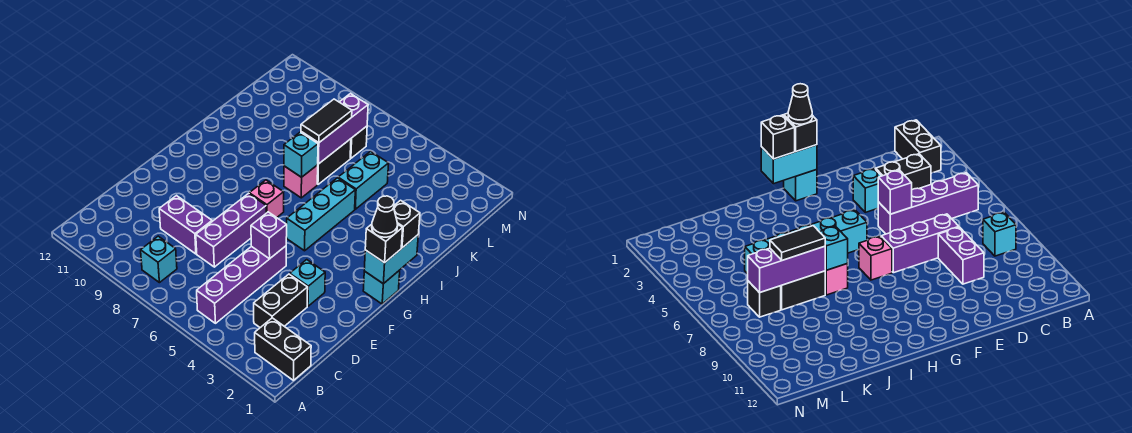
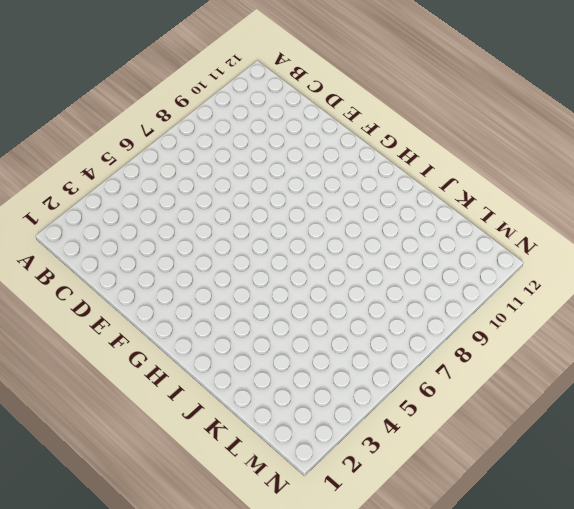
none -> black 1x2 brick [255,318,311,380]
none -> purple 1x4 brick [197,246,286,323]
none -> cyan 1x1 brick [141,236,177,283]

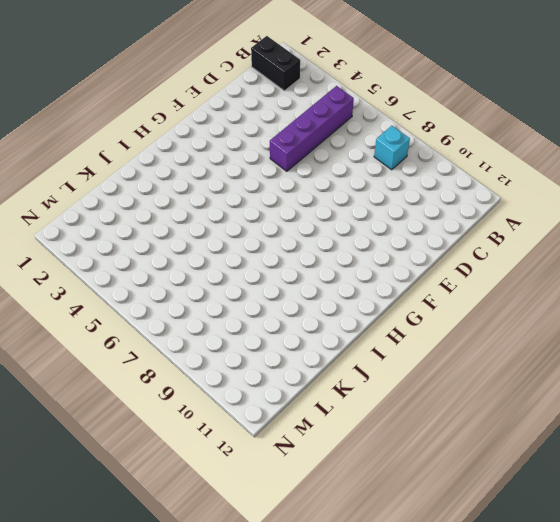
none -> black 1x2 brick [254,274,308,328]
none -> purple 1x3 brick [196,194,266,267]
none -> purple 1x2 brick [159,196,212,254]

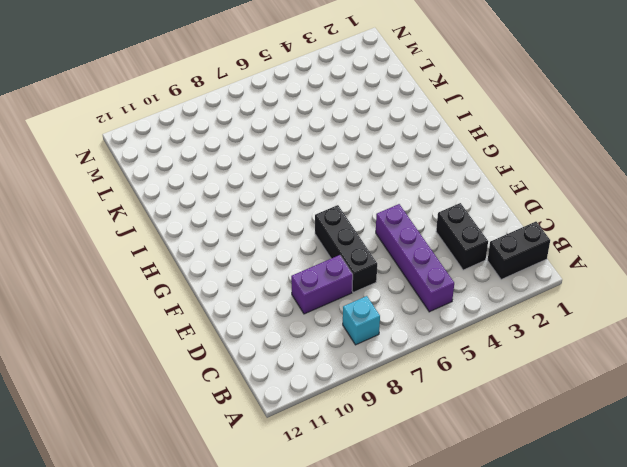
black 1x3 brick [315,205,377,292] -> purple 1x3 brick [196,194,266,267]
none -> cyan 1x1 brick [290,260,325,306]
none -> cyan 1x1 brick [363,270,400,304]
none -> cyan 1x3 brick [287,178,355,251]

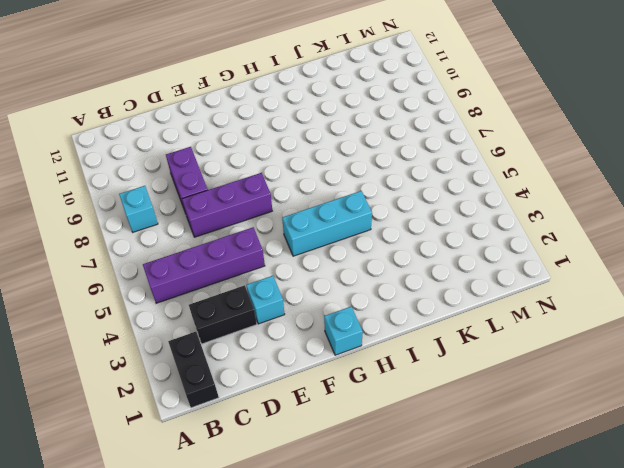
none -> pink 1x1 brick [249,180,284,218]
none -> pink 1x1 brick [284,165,318,198]
none -> cyan 1x2 brick [338,151,389,209]

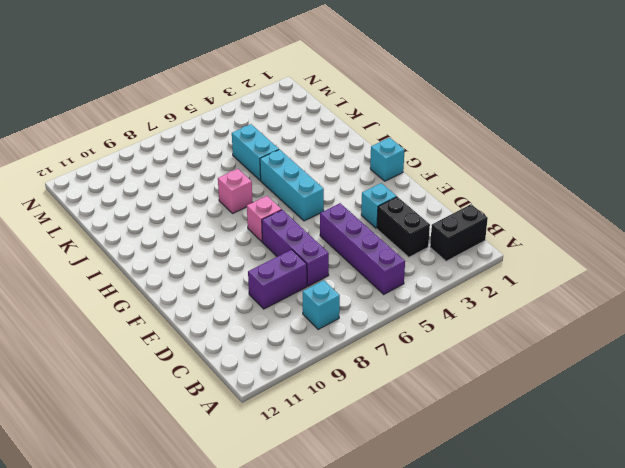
none -> black 1x2 brick [317,139,351,184]
none -> black 1x1 brick [350,126,367,158]
none -> purple 1x1 brick [251,212,287,259]

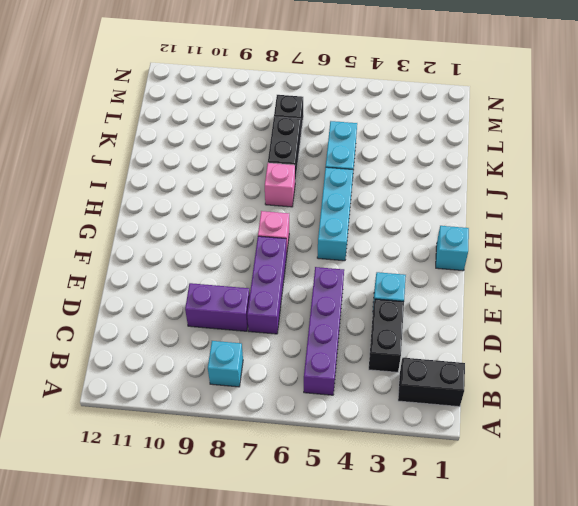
none -> purple 1x1 brick [251,212,287,259]
none -> cyan 1x2 brick [364,235,418,284]
none -> cyan 1x1 brick [284,132,318,177]

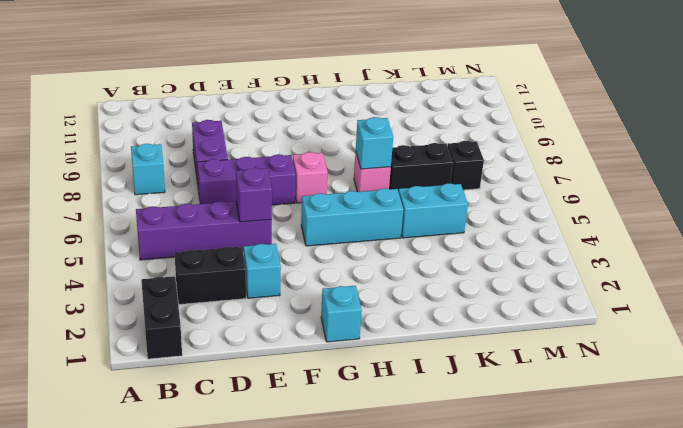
none -> cyan 1x2 brick [364,235,418,284]
none -> purple 1x3 brick [301,94,368,164]
none -> black 1x1 brick [365,224,403,263]

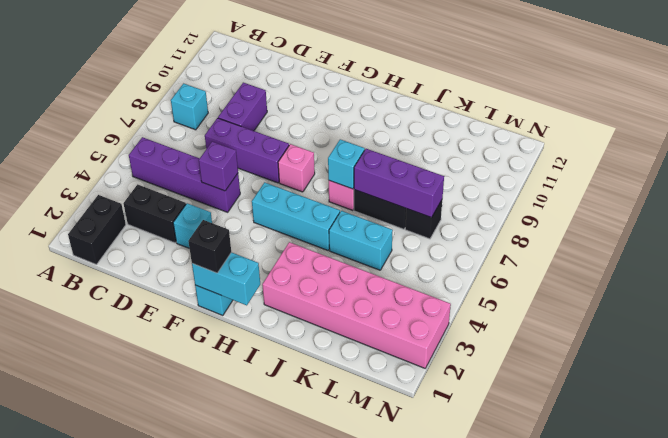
pink 2x6 brick [262,242,451,368] -> none
none -> black 1x1 brick [394,200,420,248]
none -> black 1x2 tile [301,99,352,143]
none -> black 1x1 cone [372,196,398,237]

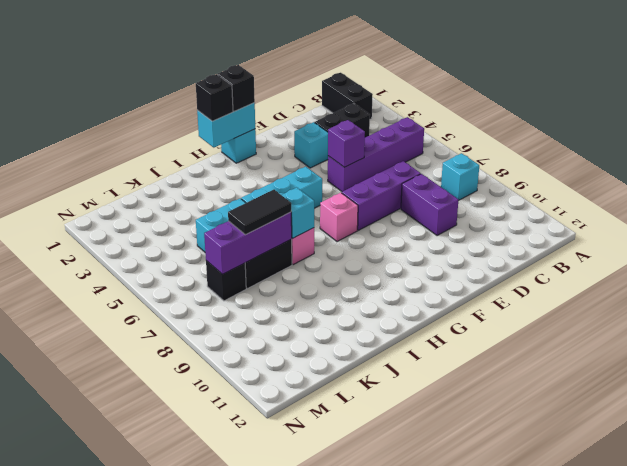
none -> black 1x1 cone [372,196,398,237]

